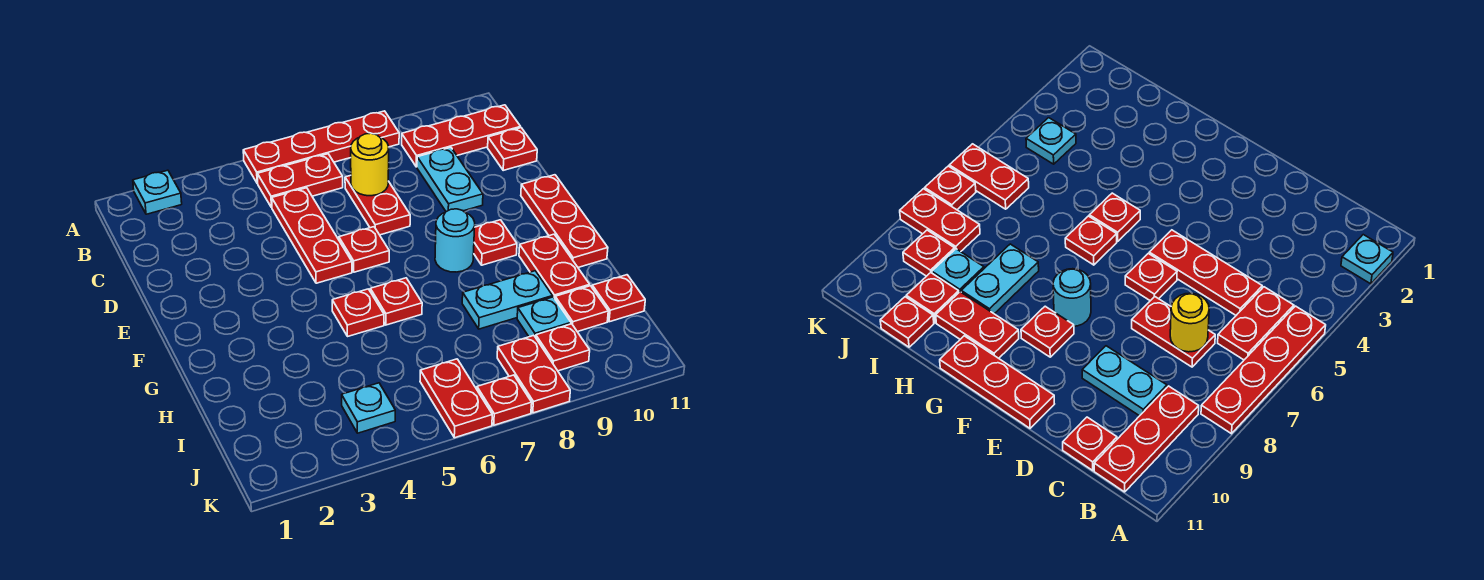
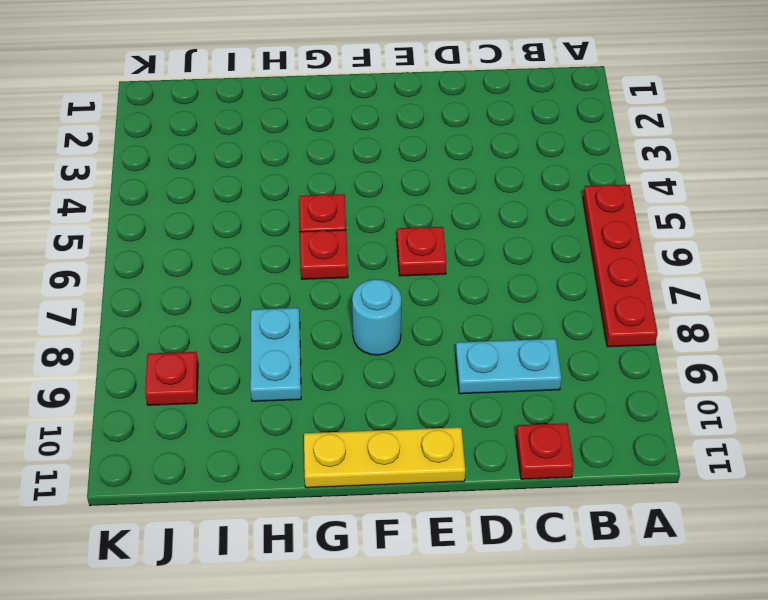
yellow 1x3 plate [304,427,465,488] -> red 1x3 plate [521,175,608,267]
none -> cyan 1x1 plate [133,170,182,214]
none -> red 1x2 plate [257,154,343,208]
none -> red 1x3 plate [402,105,521,167]

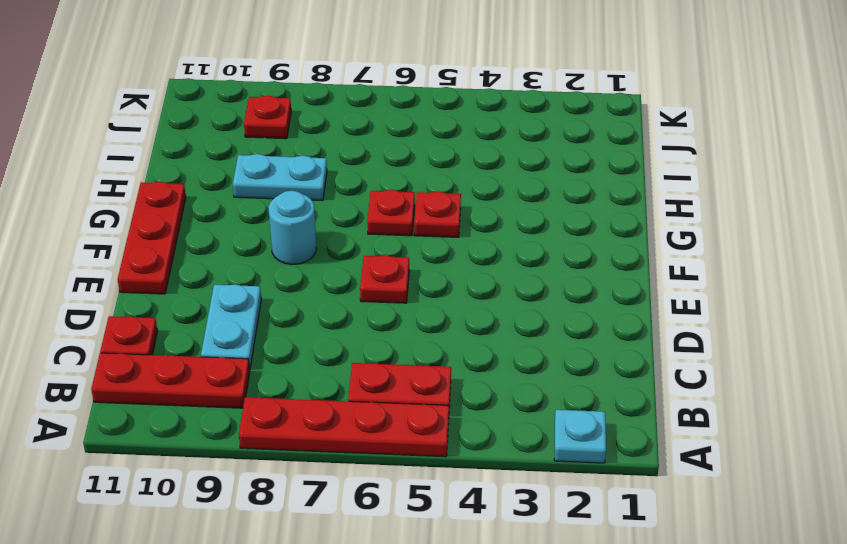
none -> red 1x3 plate [272,188,352,283]
none -> red 1x2 plate [345,175,410,235]
none -> red 1x1 plate [474,220,517,265]

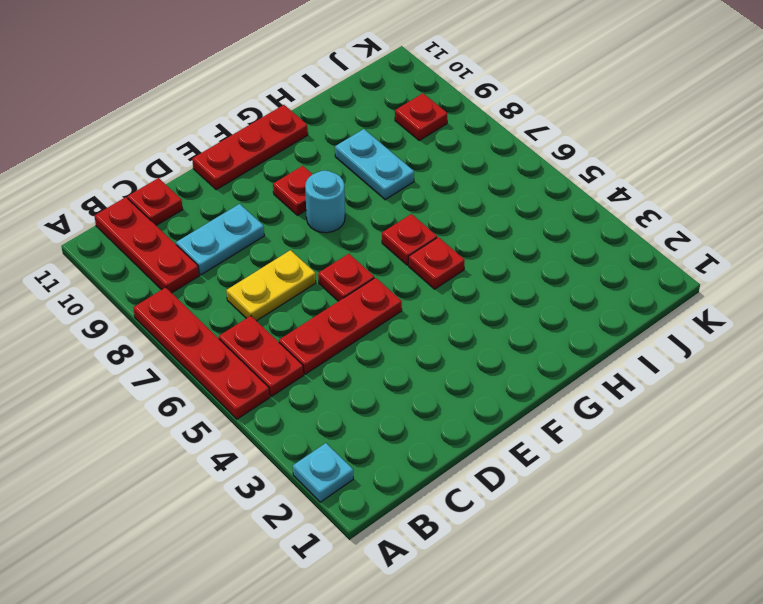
yellow 1x2 plate [226,250,316,321] -> red 1x2 plate [345,175,410,235]
none -> red 1x2 plate [519,234,590,298]
none -> cyan 1x1 plate [517,297,571,337]
none -> red 1x1 plate [555,286,608,332]

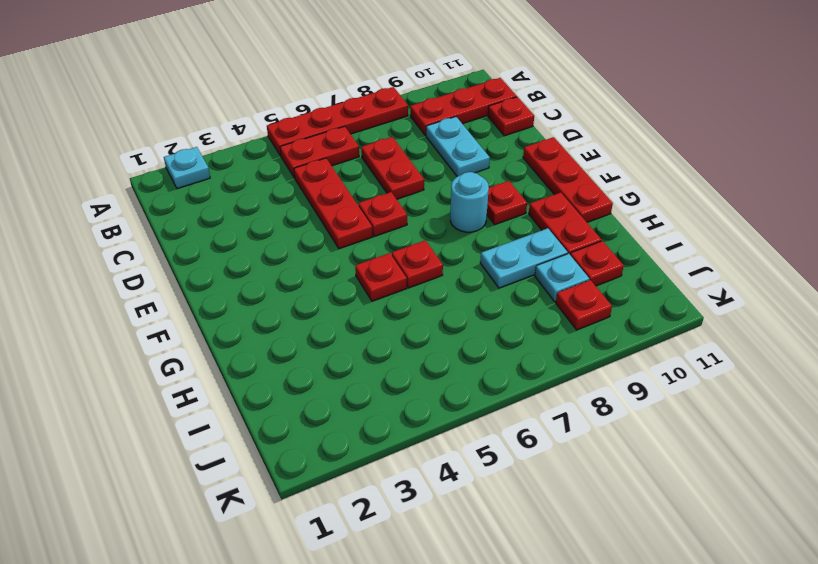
none -> red 1x1 plate [592,275,645,322]
none -> cyan 1x1 plate [342,383,395,433]
none -> red 1x2 plate [420,359,492,438]

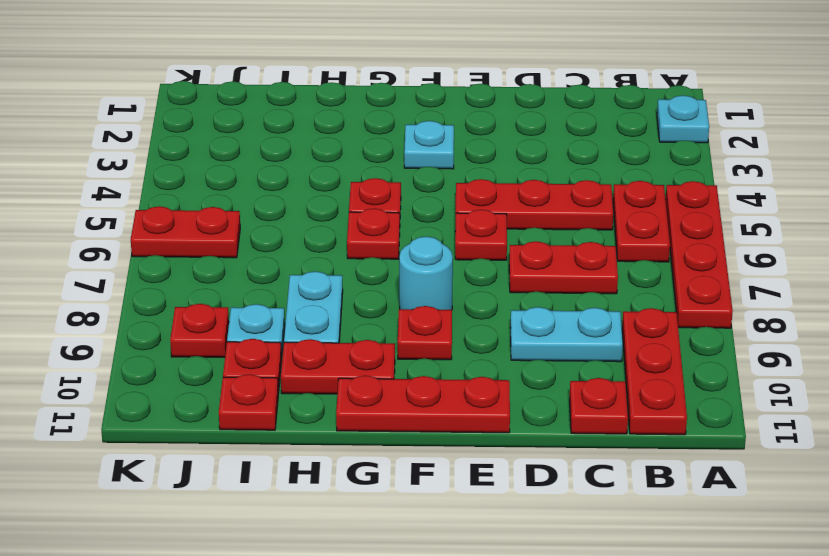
cyan 1x1 plate [404,121,454,169] -> cyan 1x1 plate moved to [342,383,395,433]
none -> red 1x2 plate [497,335,570,413]
none -> red 1x1 plate [477,375,532,425]
none -> yellow 1x1 round brick [351,133,389,196]

